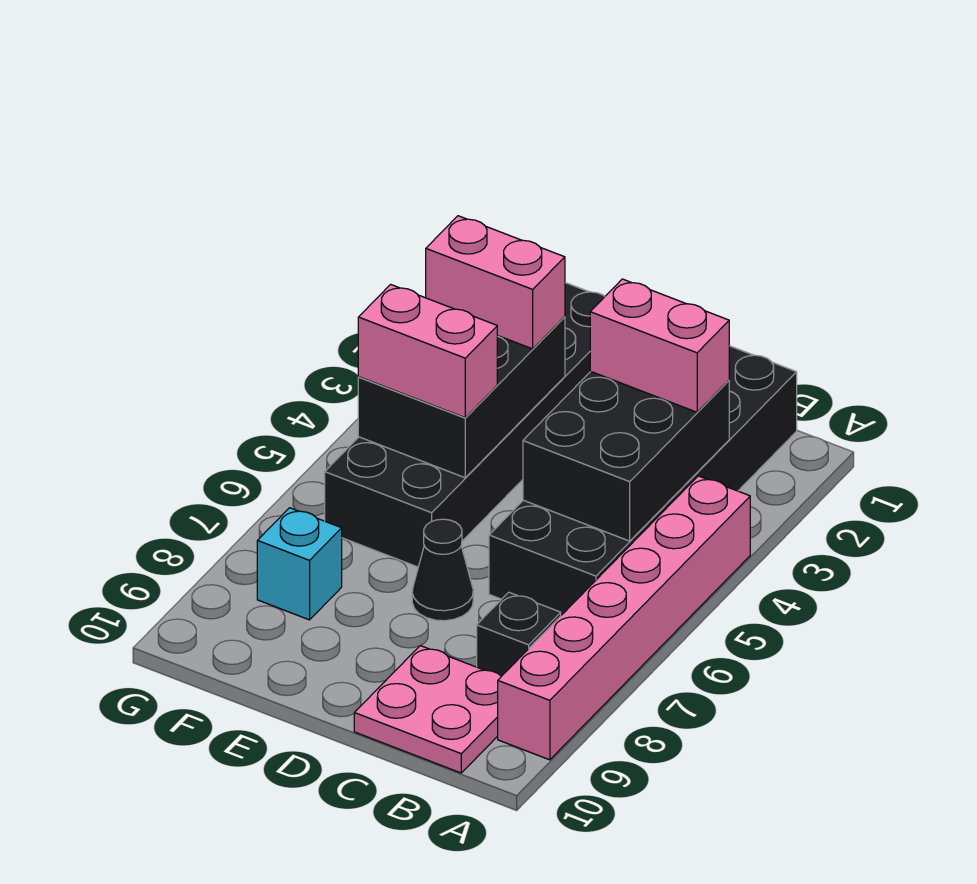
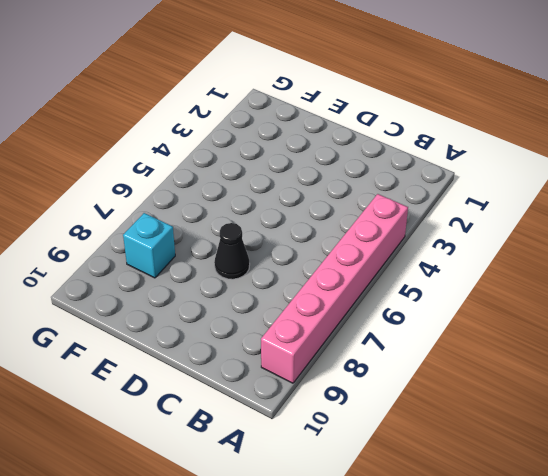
none -> black 2x6 brick [489,346,797,615]
none -> black 1x1 brick [477,592,561,676]
none -> pink 2x2 plate [354,646,501,773]

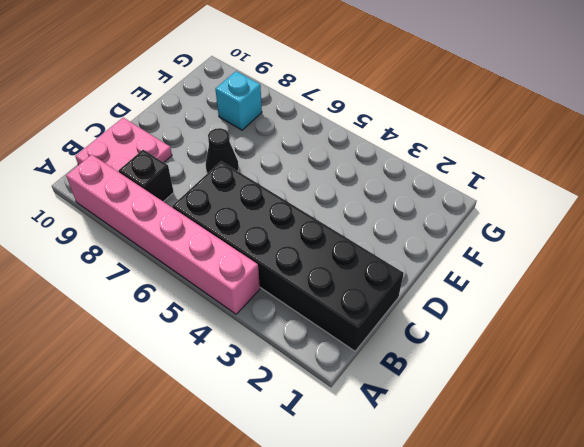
none -> black 2x6 brick [325,283,605,567]
none -> black 2x3 brick [523,372,729,541]
none -> black 2x3 brick [358,317,565,478]

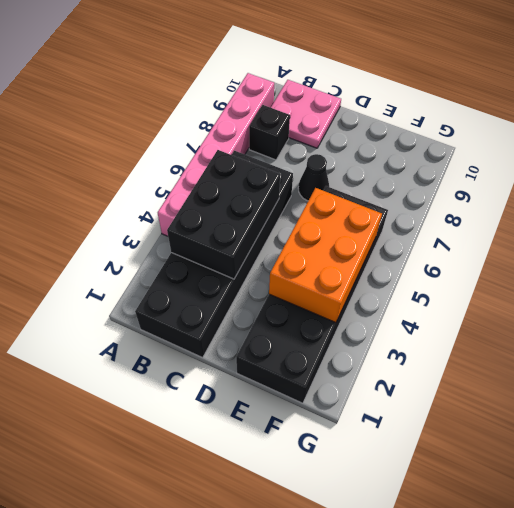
orange 2x3 brick [269,188,382,323] -> black 2x3 brick [358,317,565,478]
none -> cyan 1x1 brick [257,508,342,620]
none -> pink 1x2 brick [590,279,729,412]
none -> pink 1x2 brick [426,216,565,349]

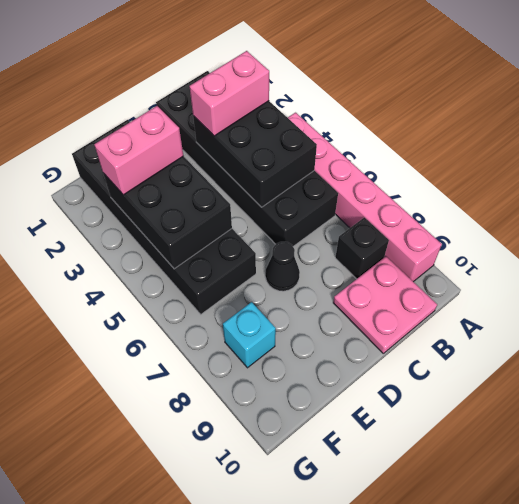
none -> pink 1x2 brick [358,284,497,417]

